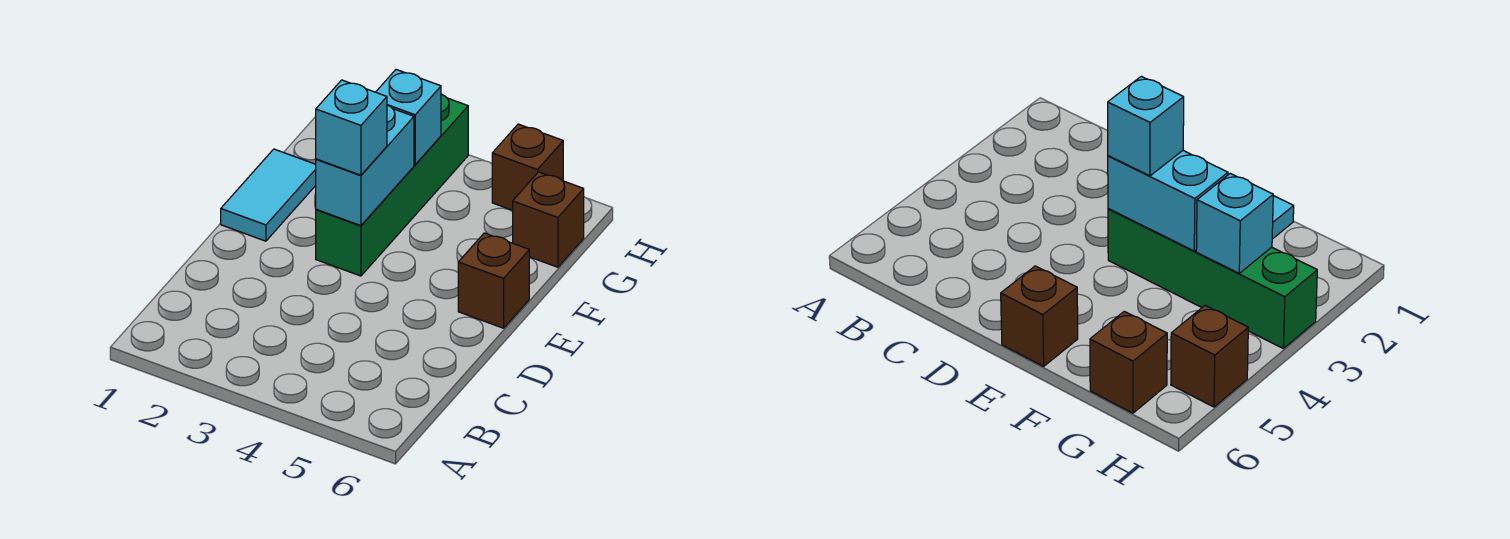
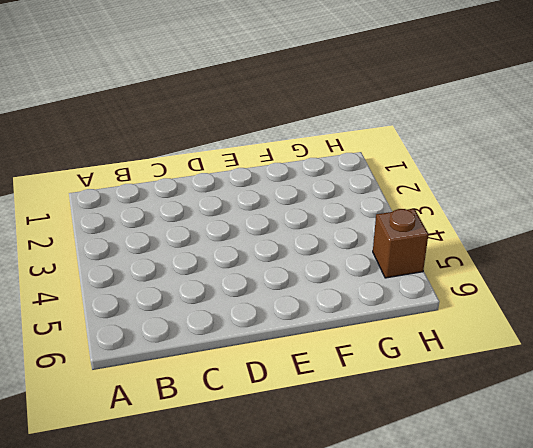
none -> cyan 1x2 tile [221,149,316,241]
none -> green 1x4 brick [316,94,468,276]

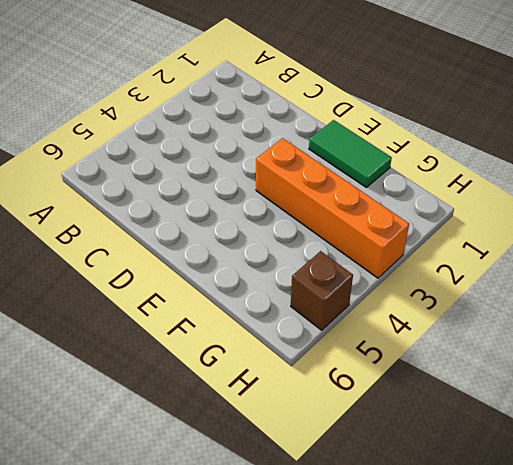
green 1x2 tile [309,120,392,188] -> cyan 1x2 tile [221,149,316,241]
orange 1x4 brick [256,138,409,278] -> green 1x4 brick [316,94,468,276]
none -> brown 1x1 brick [458,233,529,328]
none -> brown 1x1 brick [513,172,584,267]

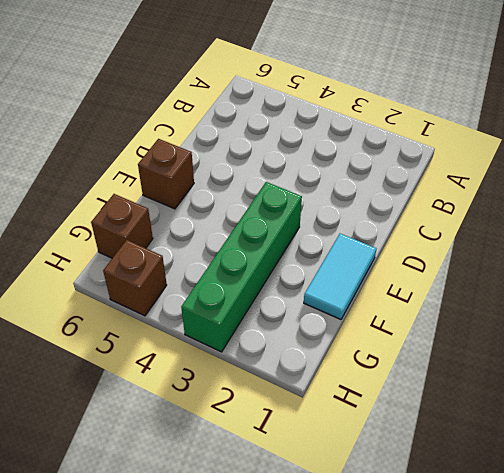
none -> cyan 1x2 brick [316,105,414,226]
none -> cyan 1x1 brick [376,70,441,165]

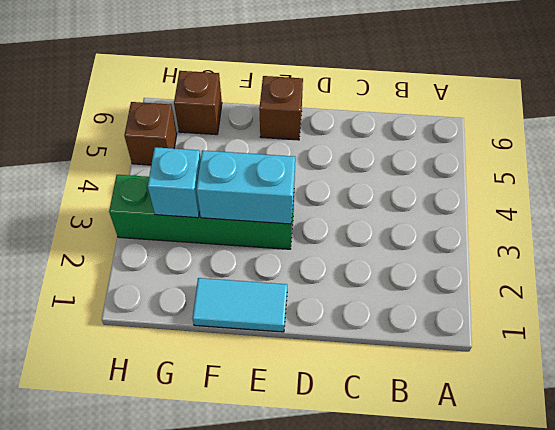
none -> cyan 1x1 brick [316,80,387,175]

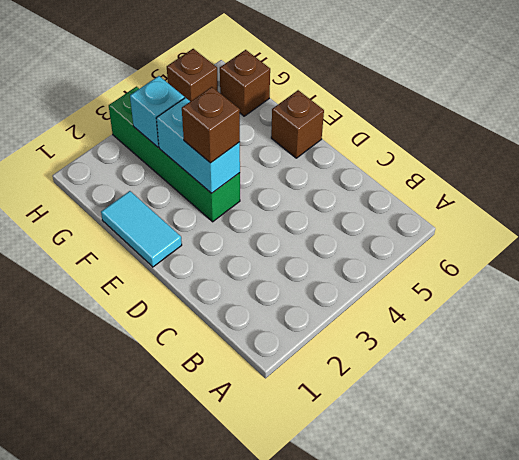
brown 1x1 brick [182,87,240,163] -> cyan 1x1 brick [316,80,387,175]

